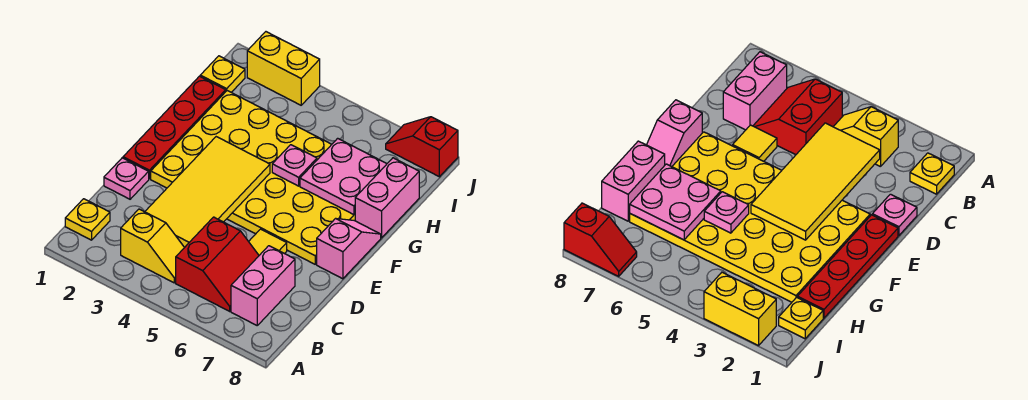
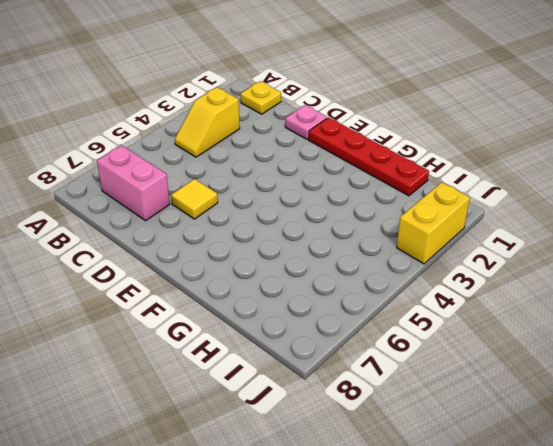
none -> red 2x2 slope [176,217,259,311]
none -> yellow 4x6 plate [151,91,355,264]
none -> pink 1x2 slope [317,218,381,279]

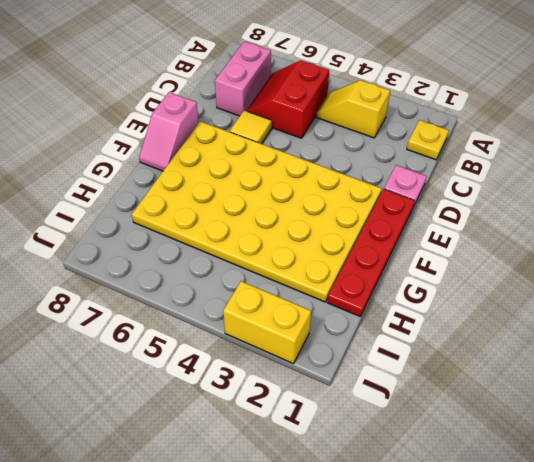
none -> pink 1x2 brick [355,158,419,238]
none -> yellow 1x1 plate [200,56,245,92]
none -> red 1x2 slope [386,117,458,177]

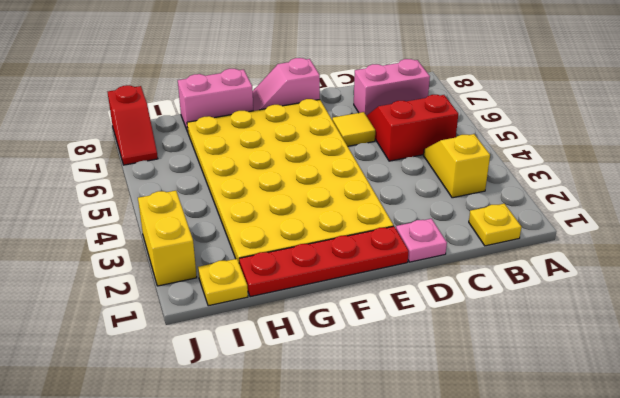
none -> yellow 2x4 tile [145,137,270,248]
none -> pink 1x1 plate [272,145,317,186]
none -> pink 2x2 plate [300,138,387,215]

